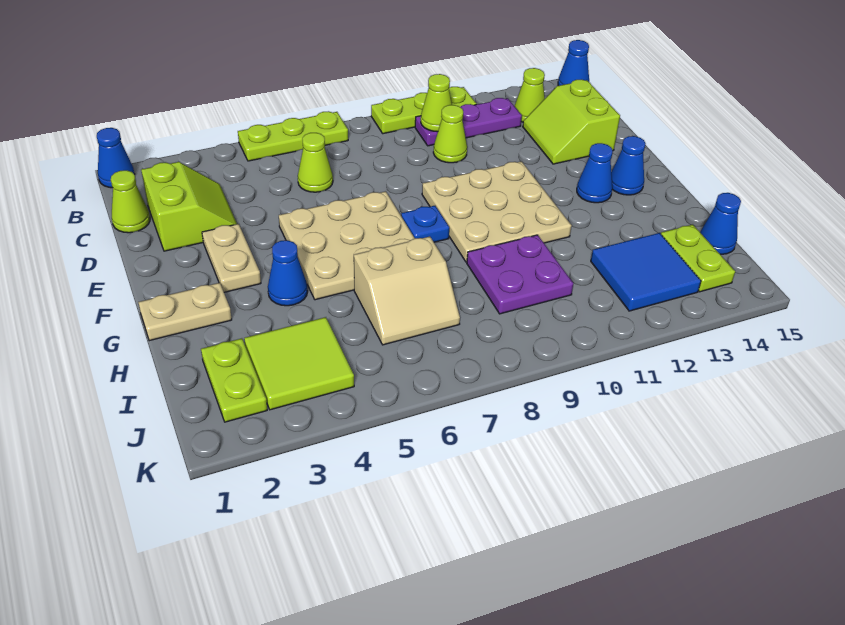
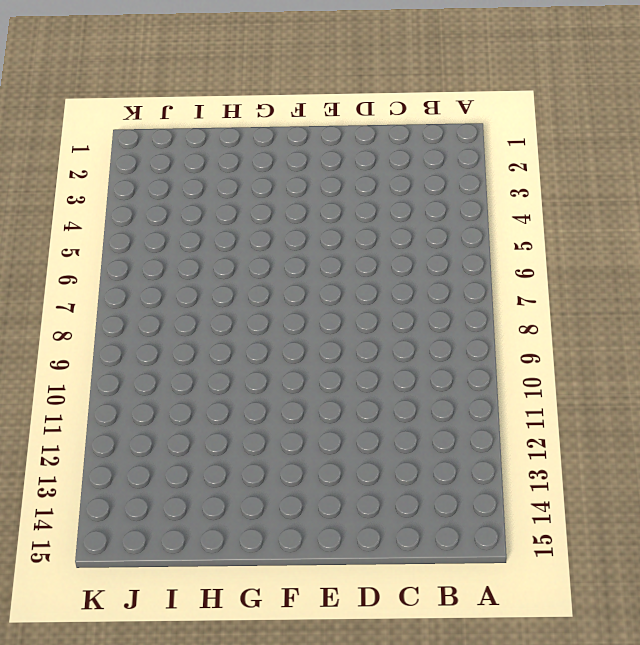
none -> blue 1x1 cone [97,128,135,188]
none -> lime 1x3 plate [238,111,348,161]
none -> lime 1x3 plate [371,87,476,134]

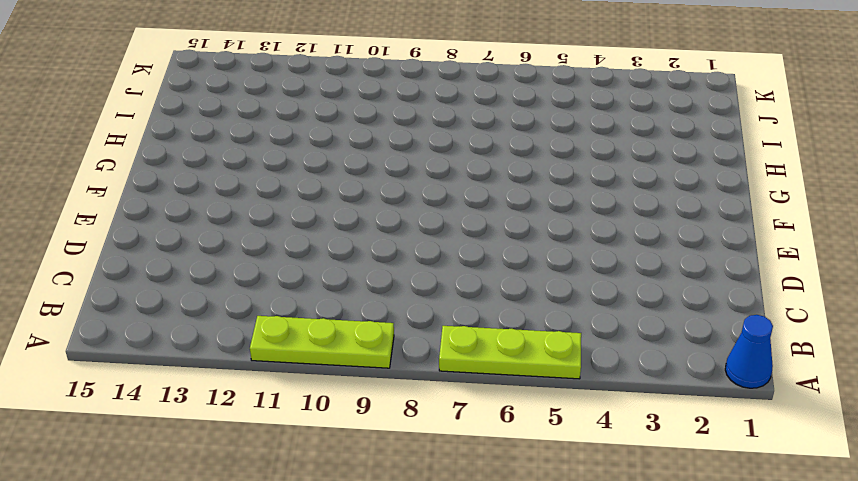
none -> blue 1x1 cone [558,40,589,86]
none -> purple 1x3 plate [415,98,522,146]
none -> lime 1x1 cone [515,68,545,122]

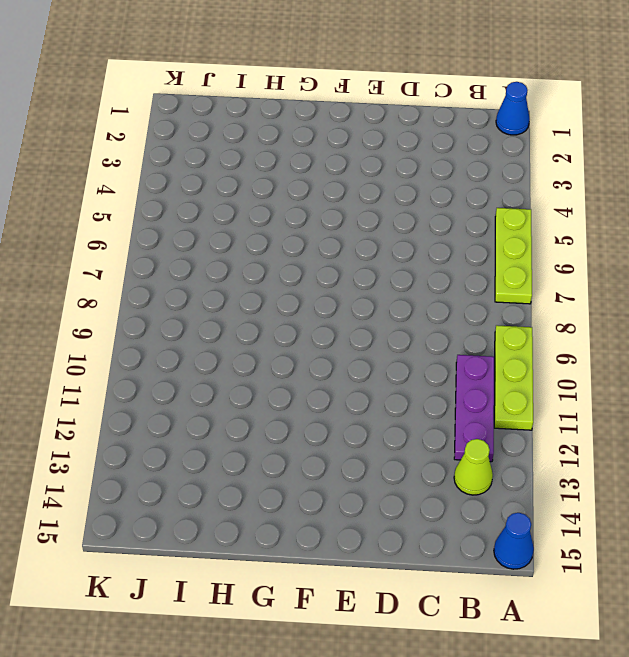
none -> lime 1x1 cone [111,170,150,233]
none -> lime 2x2 slope [141,162,237,251]
none -> lime 1x1 cone [298,133,333,192]

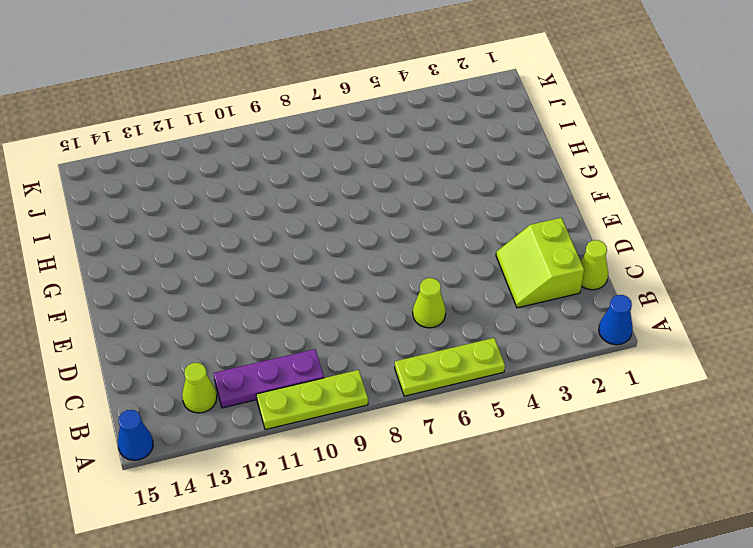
none -> lime 1x1 cone [433,105,467,163]
none -> lime 2x2 slope [523,79,620,164]
none -> tan 1x2 plate [202,224,261,292]

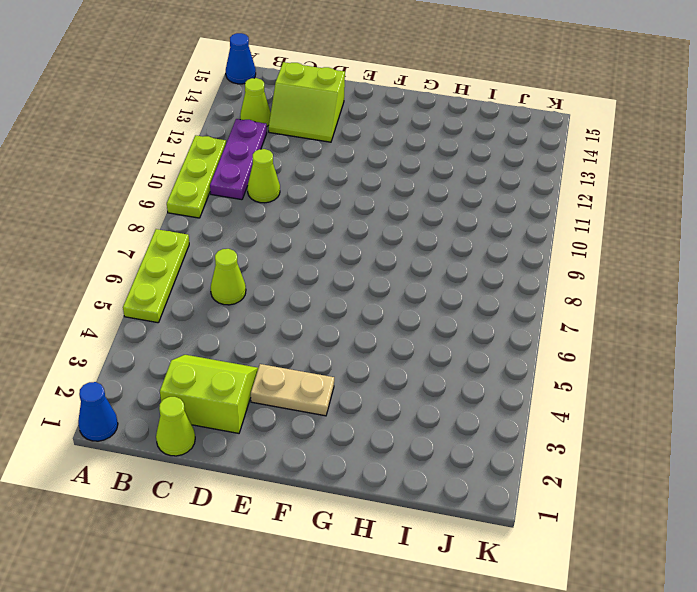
none -> tan 3x3 plate [279,191,415,300]
none -> tan 3x3 plate [422,161,571,262]
none -> blue 1x1 plate [401,206,449,242]

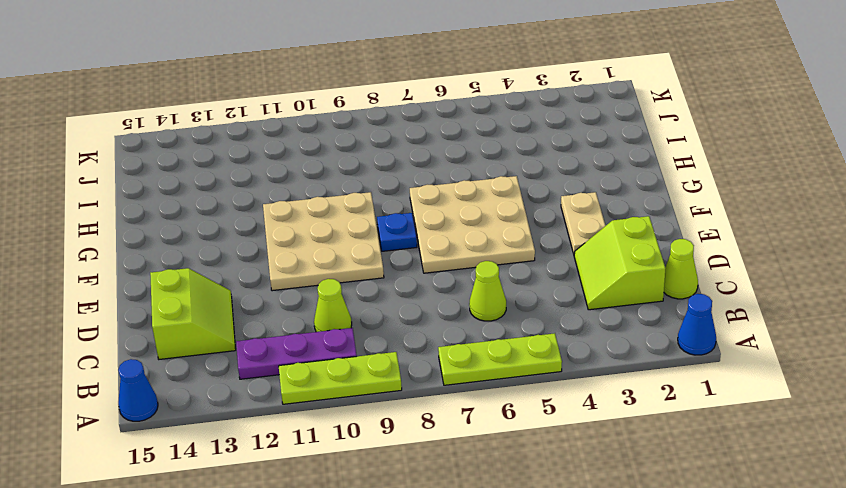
none -> lime 1x1 cone [515,68,545,122]
none -> blue 1x1 cone [577,143,613,203]
none -> blue 1x1 cone [611,136,646,195]

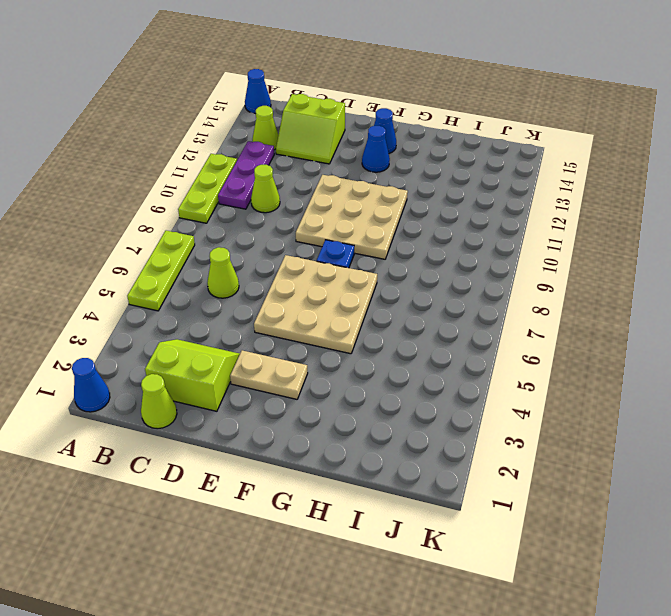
none -> tan 1x2 plate [138,283,232,341]
none -> blue 1x1 cone [268,240,308,306]
none -> tan 2x2 slope [354,237,460,345]

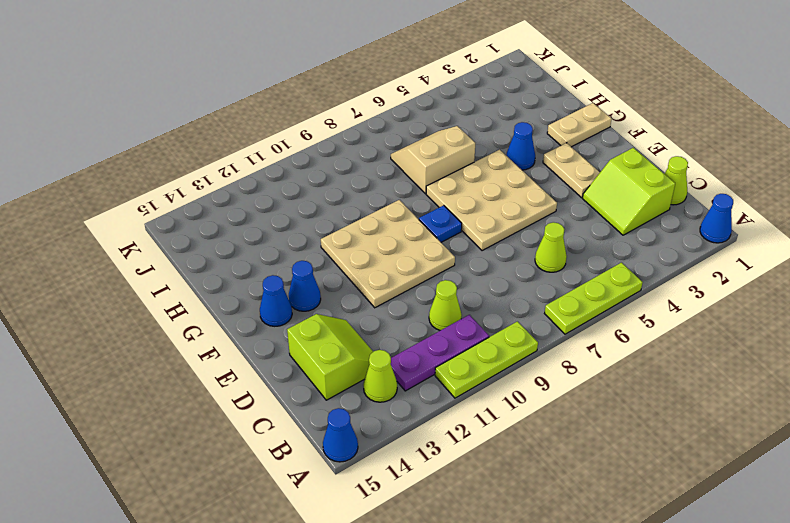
none -> purple 2x2 plate [467,235,573,314]
none -> lime 1x2 plate [201,338,267,422]
none -> lime 2x2 tile [244,317,354,410]

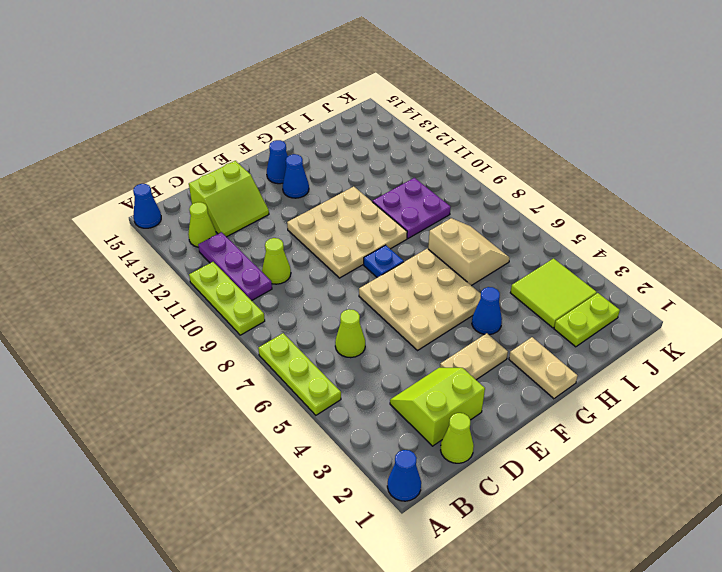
none -> blue 2x2 tile [591,233,701,311]
none -> lime 1x2 plate [661,224,735,292]
none -> blue 1x1 cone [700,193,741,254]

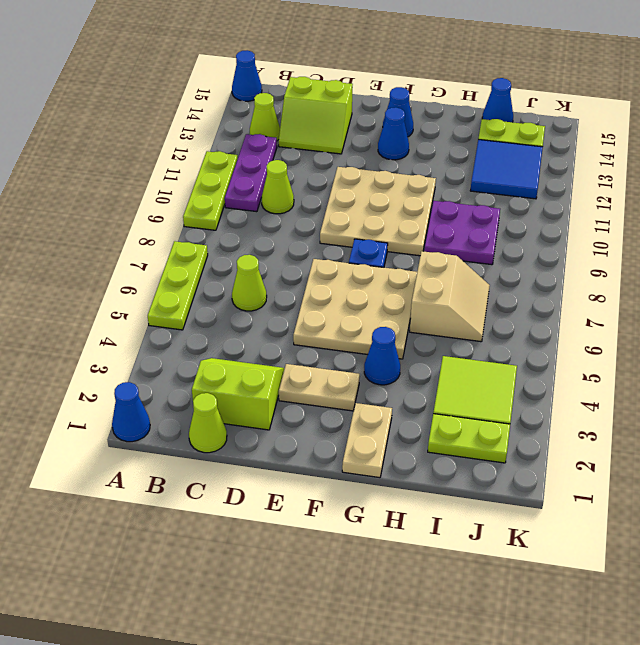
none -> lime 1x1 cone [421,74,452,132]

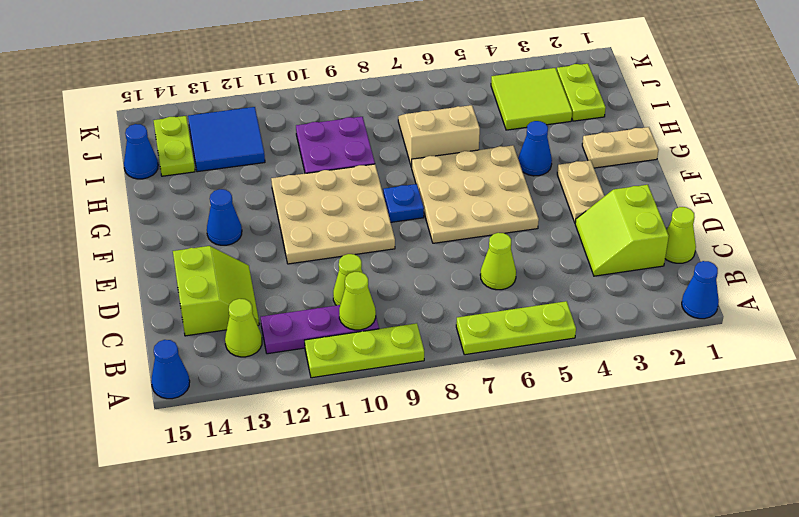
none -> blue 1x1 cone [611,136,646,195]

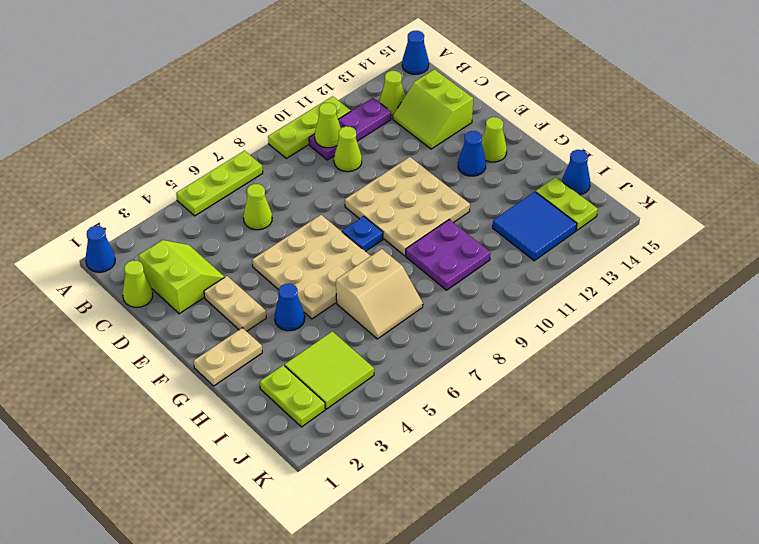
lime 1x1 cone [482,117,507,162] -> blue 1x1 cone [611,136,646,195]

